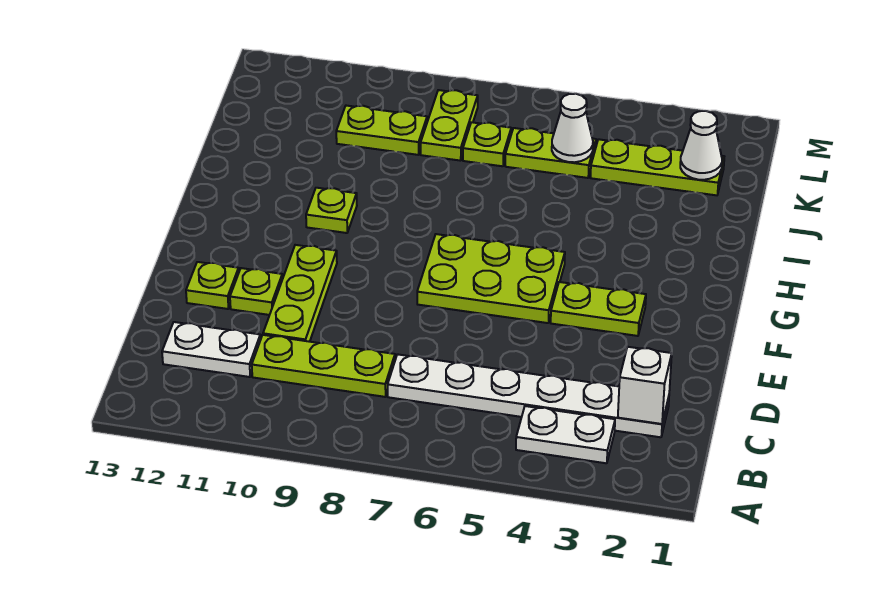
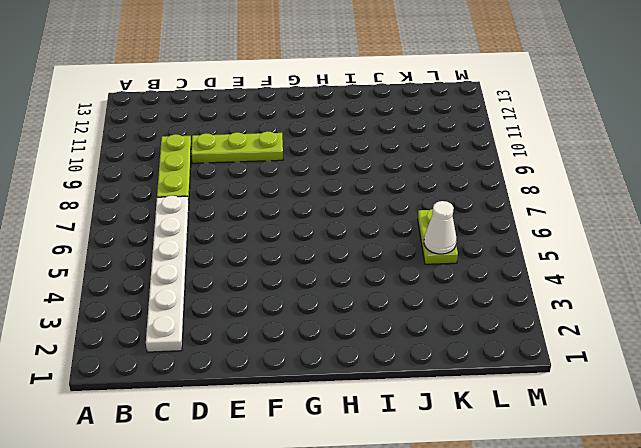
none -> white 1x2 plate [516,406,615,463]
none -> white 1x2 plate [162,322,261,377]
none -> lime 1x1 plate [230,268,282,315]

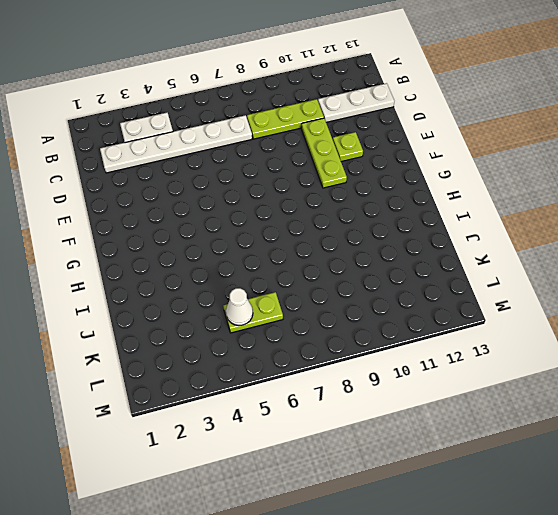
white 1x3 plate [318,83,394,122] -> white 1x2 plate [162,322,261,377]
none -> lime 1x1 plate [186,262,239,309]
none -> lime 1x2 plate [551,282,646,336]
none -> lime 2x3 plate [417,234,565,323]

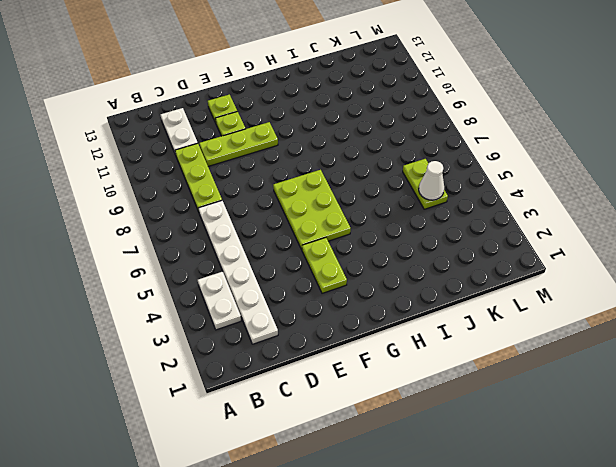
none -> lime 1x1 plate [306,188,357,233]
none -> lime 1x3 plate [591,139,724,195]
none -> lime 1x1 plate [463,122,511,166]

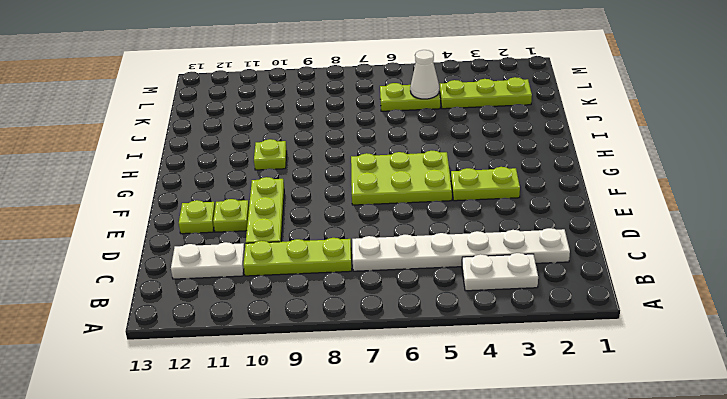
none -> lime 1x1 plate [463,122,511,166]
none -> lime 1x2 plate [421,90,478,161]
none -> lime 1x2 plate [336,106,427,155]

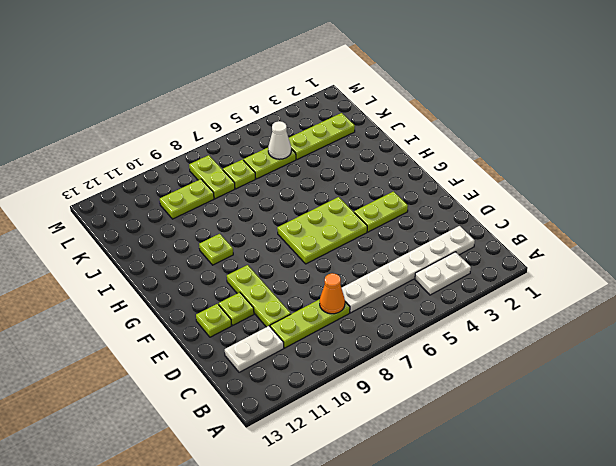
orange 1x1 cone [320,273,345,314] -> none
none -> white 1x1 brick [618,347,672,424]
none -> white 1x1 cone [680,111,722,180]

